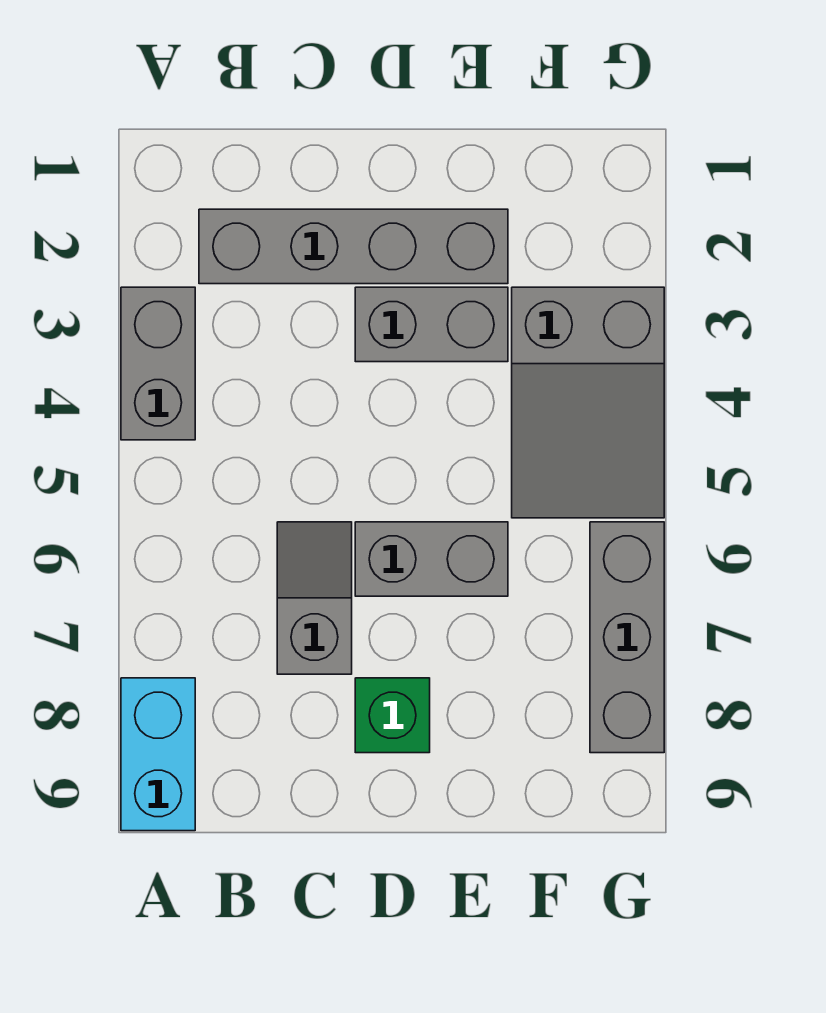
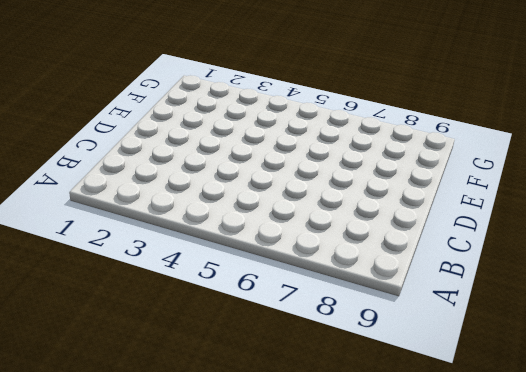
none -> grey 1x2 brick [121,287,195,440]
none -> cyan 1x2 brick [121,678,195,831]

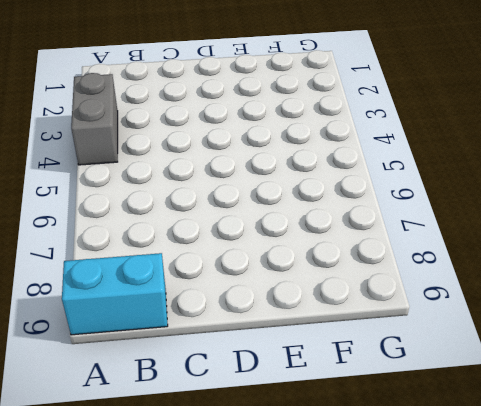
cyan 1x2 brick [62,253,168,335] -> cyan 1x2 brick turned to [121,678,195,831]
none -> grey 1x4 brick [199,209,508,284]
none -> grey 1x2 slope [277,522,352,674]

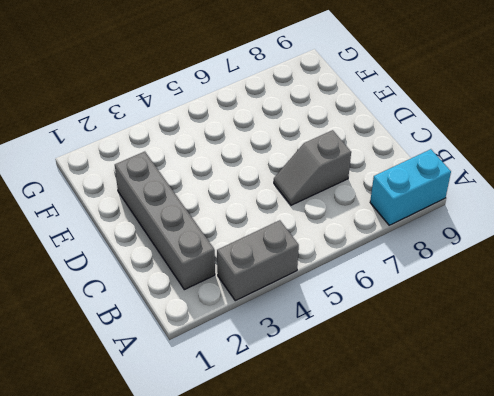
none -> grey 1x2 brick [355,287,508,362]
none -> grey 1x2 brick [355,522,508,596]

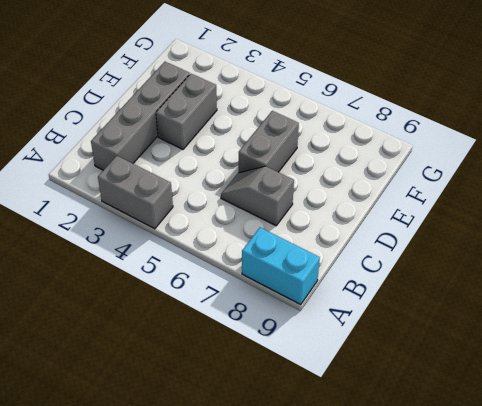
none -> green 1x1 brick [355,678,430,753]
none -> grey 2x3 slope [512,287,664,518]

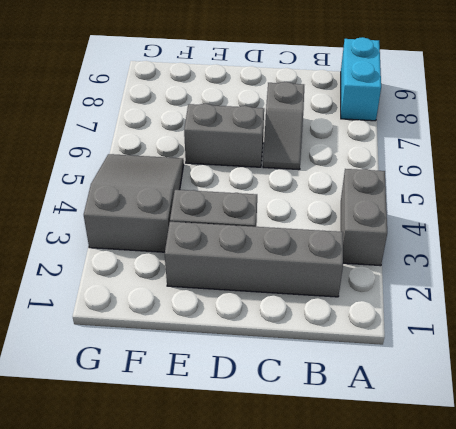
none -> green 1x1 brick [355,678,430,753]
none -> grey 1x3 brick [590,522,664,753]

